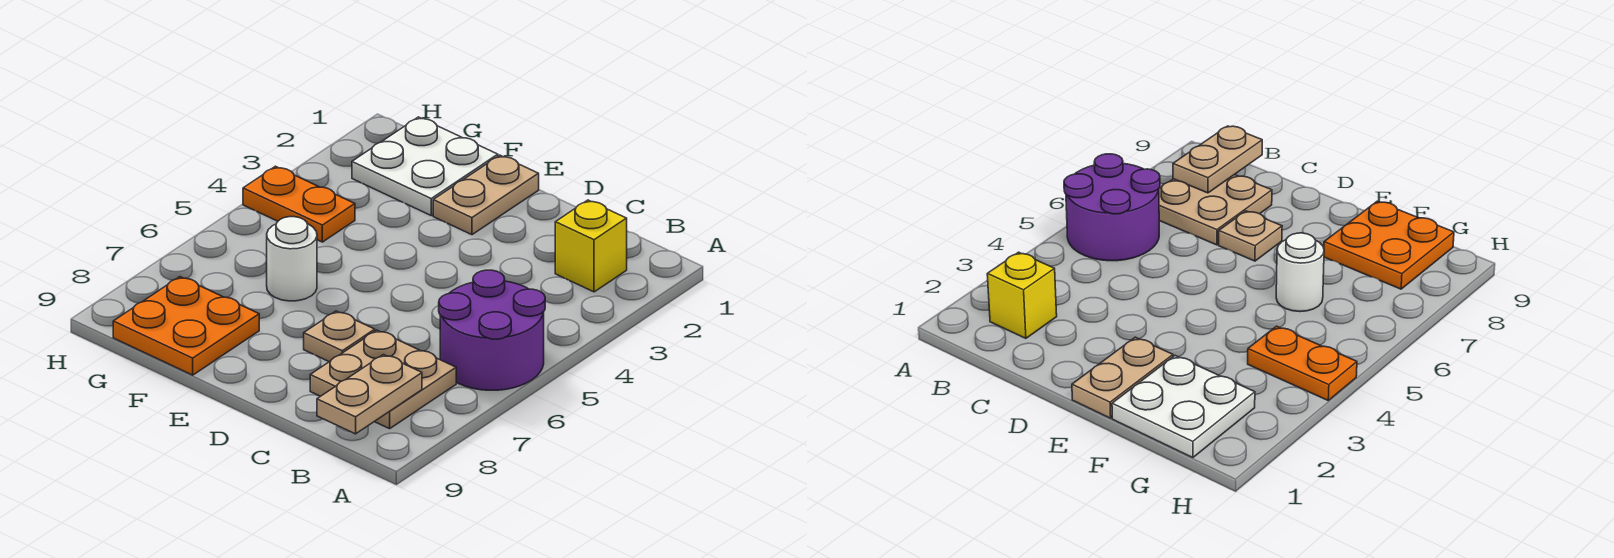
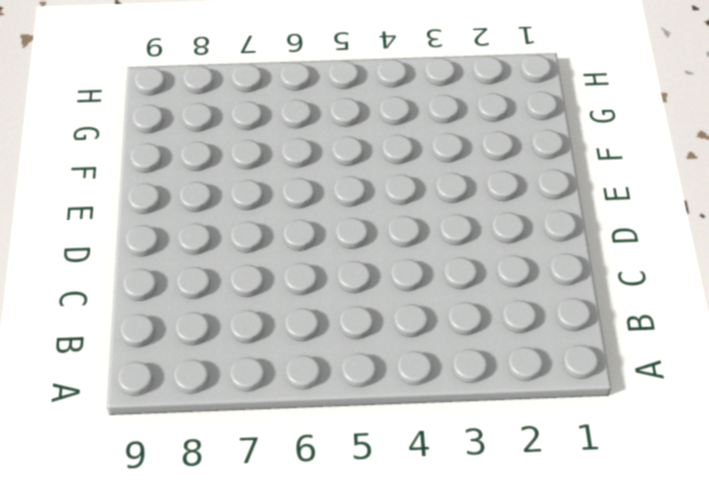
none -> purple 2x2 round brick [439,270,545,390]
none -> yellow 1x1 brick [555,200,627,292]

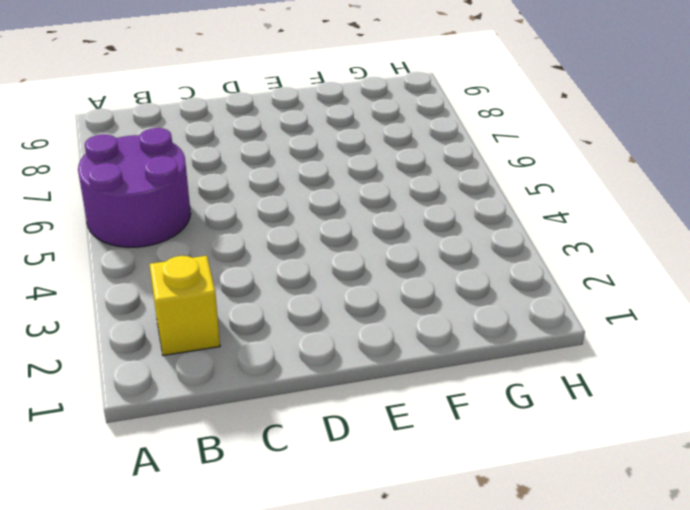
none -> tan 2x2 plate [310,330,456,429]
none -> tan 1x1 plate [304,311,375,362]

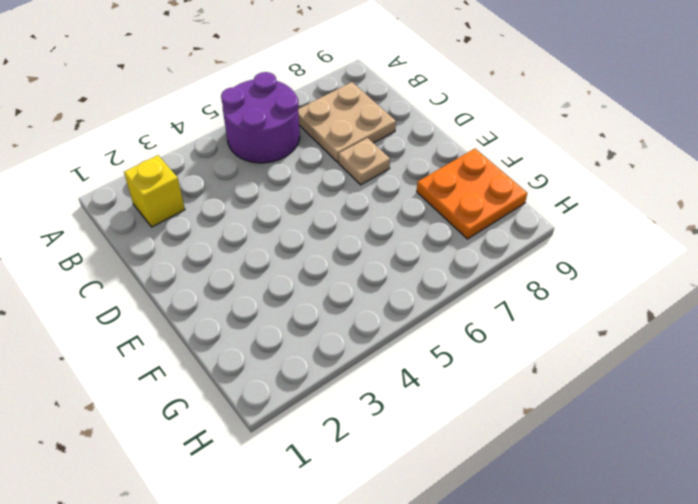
none -> tan 1x2 plate [433,155,539,235]
none -> white 2x2 plate [352,117,498,215]

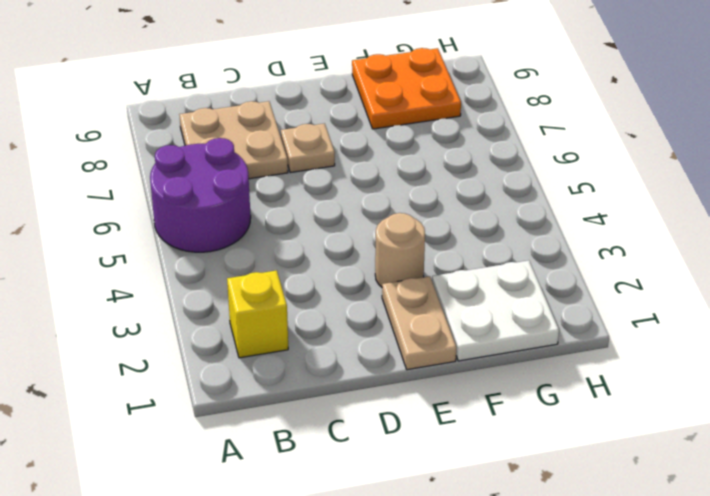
tan 1x1 round brick [375,213,425,287] -> none
none -> white 1x1 round brick [267,217,317,301]
none -> orange 1x2 plate [243,166,355,242]

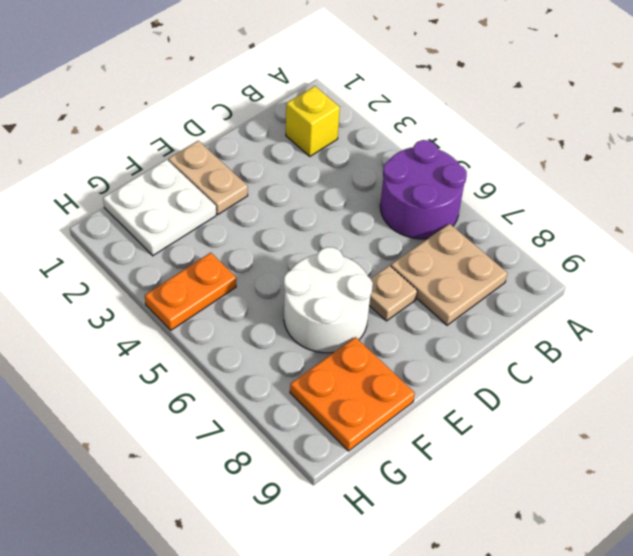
white 2x2 round brick [284,247,373,353] -> white 1x1 round brick [267,217,317,301]
none -> tan 1x2 plate [317,355,422,434]

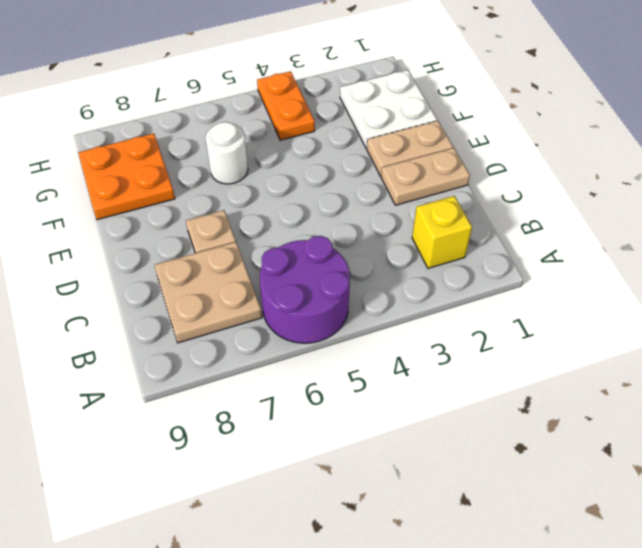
tan 1x2 plate [381,148,470,205] -> tan 1x2 plate moved to [317,355,422,434]

